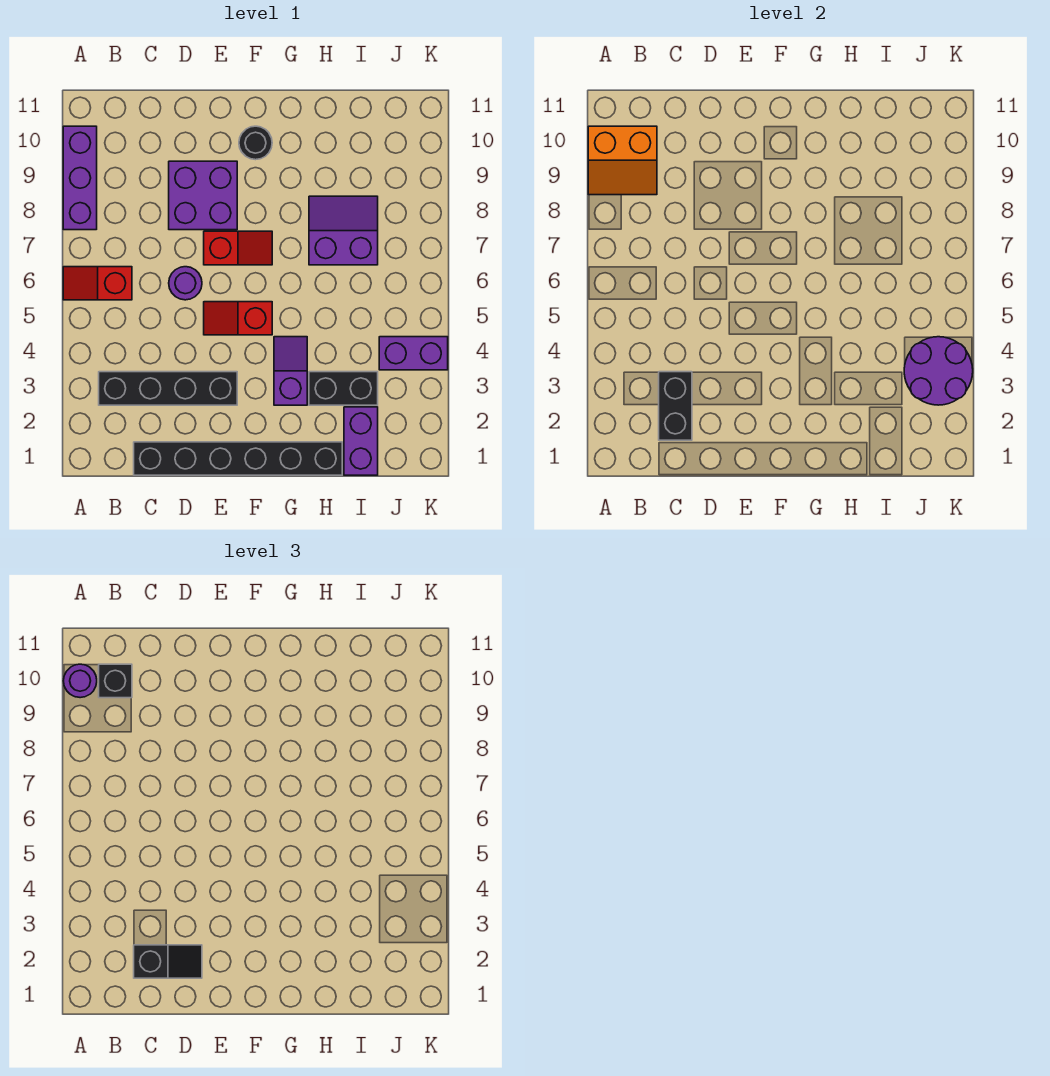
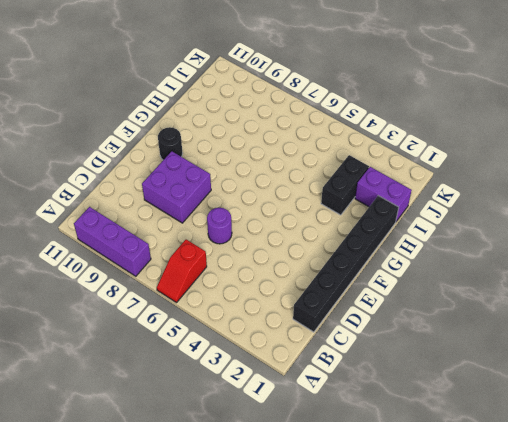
none -> black 1x4 brick [99,372,237,405]
none -> red 1x2 slope [204,302,272,335]
none -> red 1x2 slope [204,231,272,265]

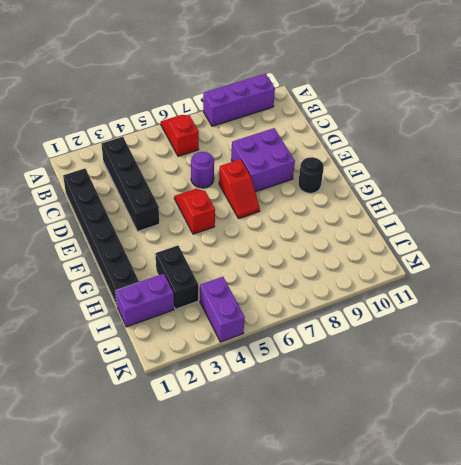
none -> purple 1x2 slope [274,337,307,405]
none -> purple 2x2 slope [309,196,378,265]
none -> orange 2x2 slope [588,126,657,195]

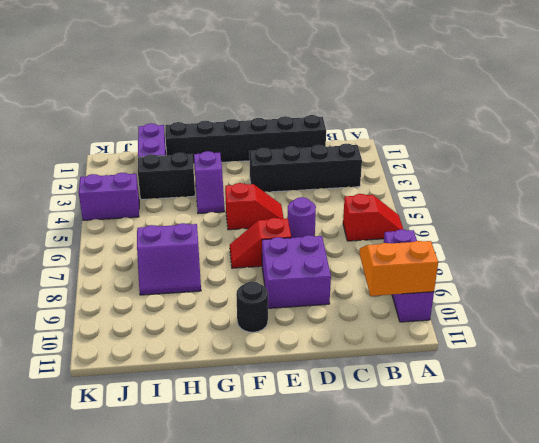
none -> black 1x2 brick [659,372,692,440]
none -> purple 2x2 round brick [904,337,973,405]
none -> purple 1x1 round brick [63,664,97,698]

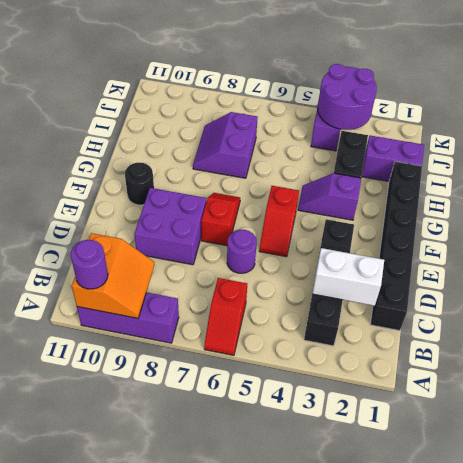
white 1x2 brick [312,248,384,306] -> black 1x2 brick [659,372,692,440]
none -> black 1x1 brick [99,664,132,698]
none -> black 1x2 slope [134,945,202,978]

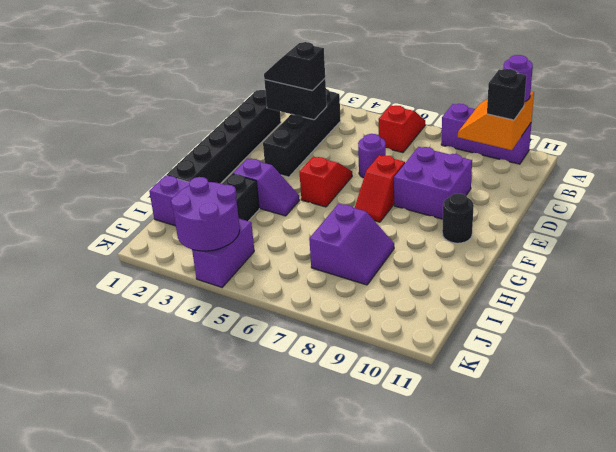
black 1x2 slope [264,42,325,91] -> black 1x2 slope turned to [134,945,202,978]

